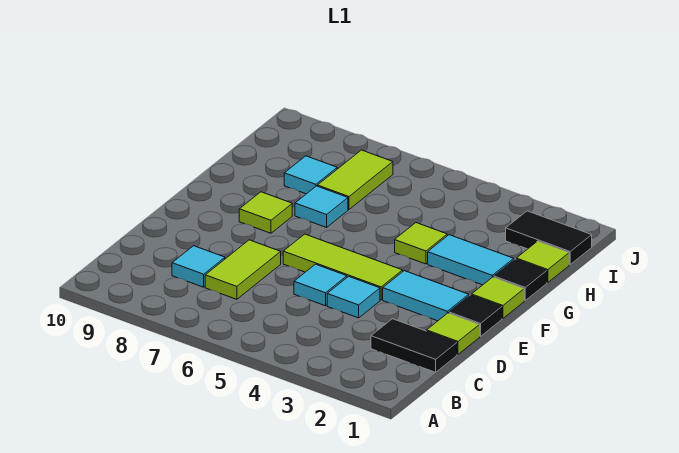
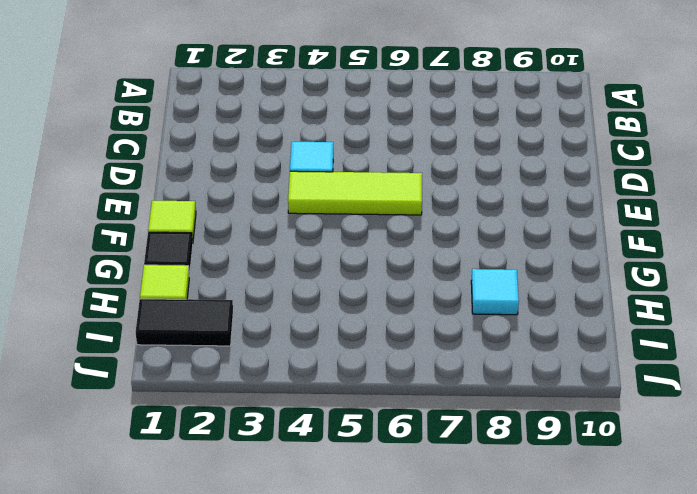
none -> black 1x2 tile [371,319,457,372]
none -> lime 1x2 tile [205,240,281,299]
none -> cyan 1x1 tile [172,246,225,287]

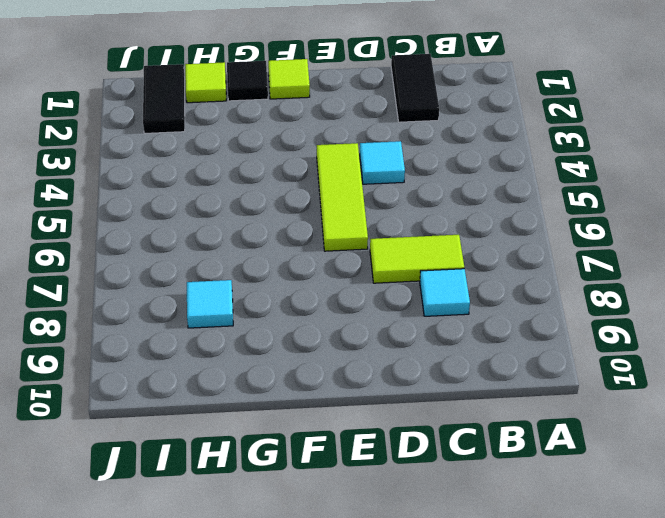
none -> lime 1x1 tile [427,313,480,354]
none -> cyan 1x1 tile [294,264,347,306]
none -> black 1x1 tile [449,295,502,336]

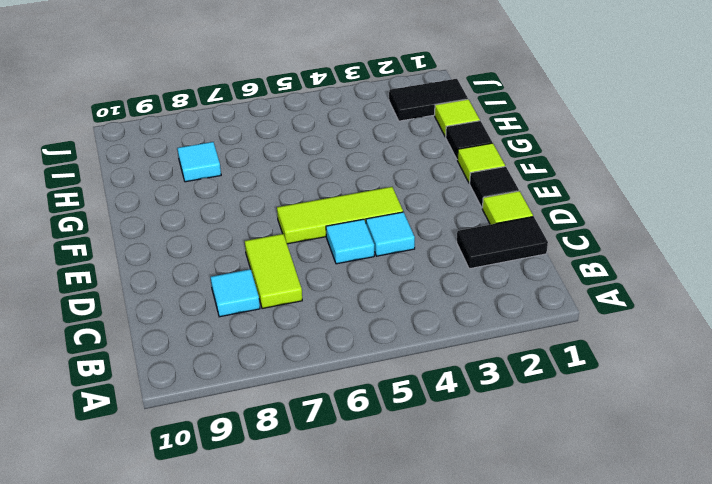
none -> cyan 1x2 tile [383,271,469,321]
none -> lime 1x1 tile [239,192,292,233]
none -> cyan 1x2 tile [428,235,514,285]

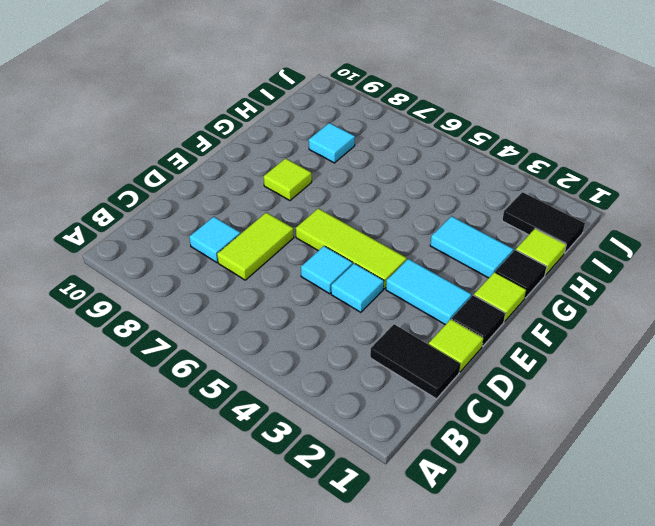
none -> lime 1x1 tile [395,223,447,264]
none -> cyan 1x1 tile [295,186,348,228]
none -> lime 1x2 tile [318,150,393,209]

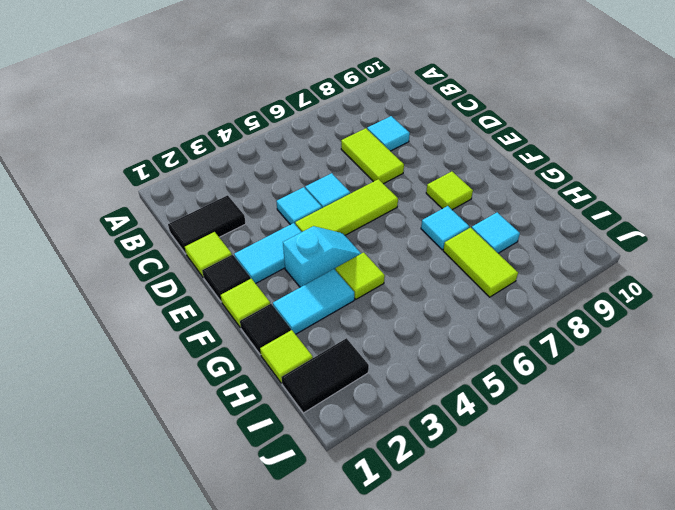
cyan 1x2 slope [283,226,361,287] -> none

